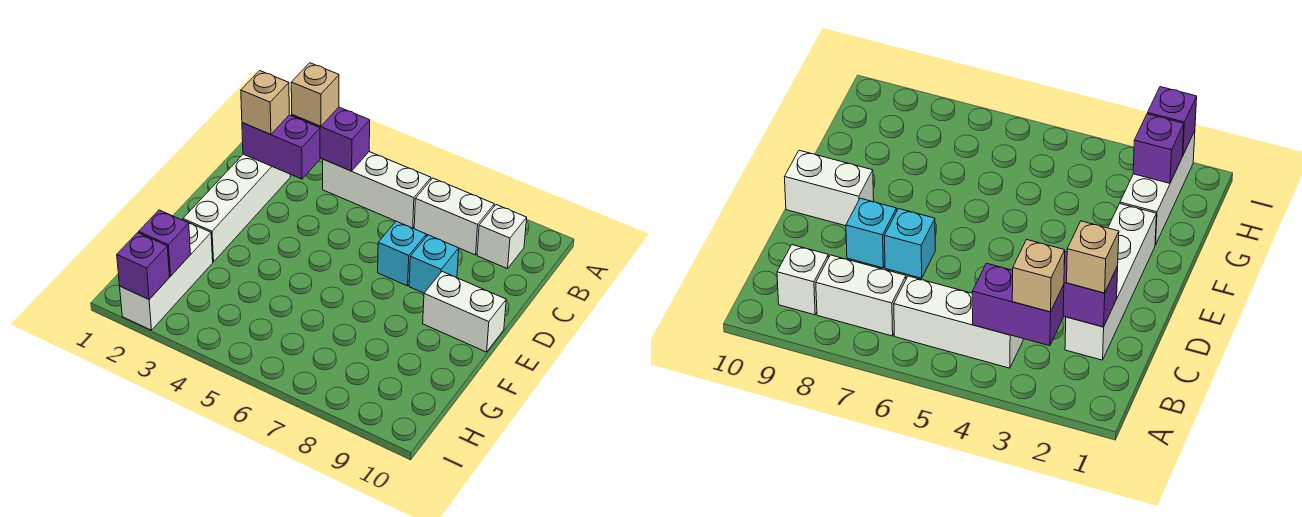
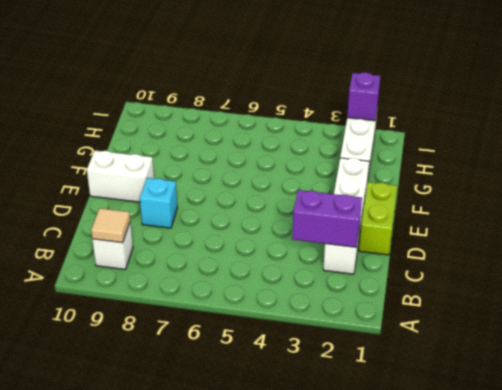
tan 1x1 tile [91,208,130,243] -> none
lime 1x2 brick [359,182,397,255] -> none
none -> white 1x3 brick [323,152,431,228]
none -> white 1x2 brick [414,178,494,255]
none -> cyan 1x1 brick [378,221,426,286]

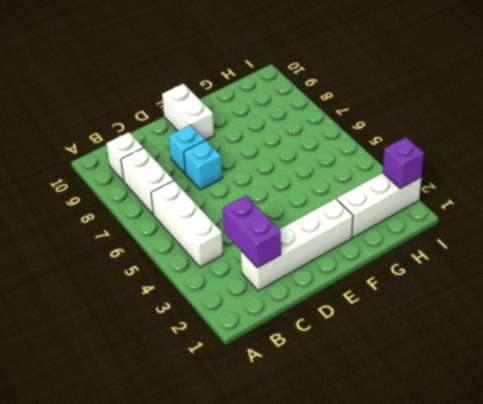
none -> purple 1x2 brick [292,107,370,171]
none -> purple 1x1 brick [139,210,191,276]
none -> tan 1x1 brick [291,63,339,126]

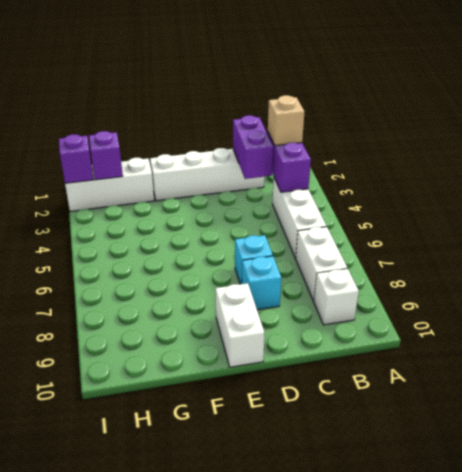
none -> tan 1x1 brick [241,71,289,134]

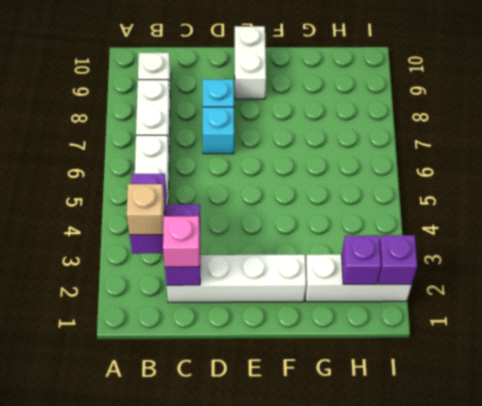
pink 1x1 brick [163,216,200,267] -> tan 1x1 brick [241,71,289,134]

